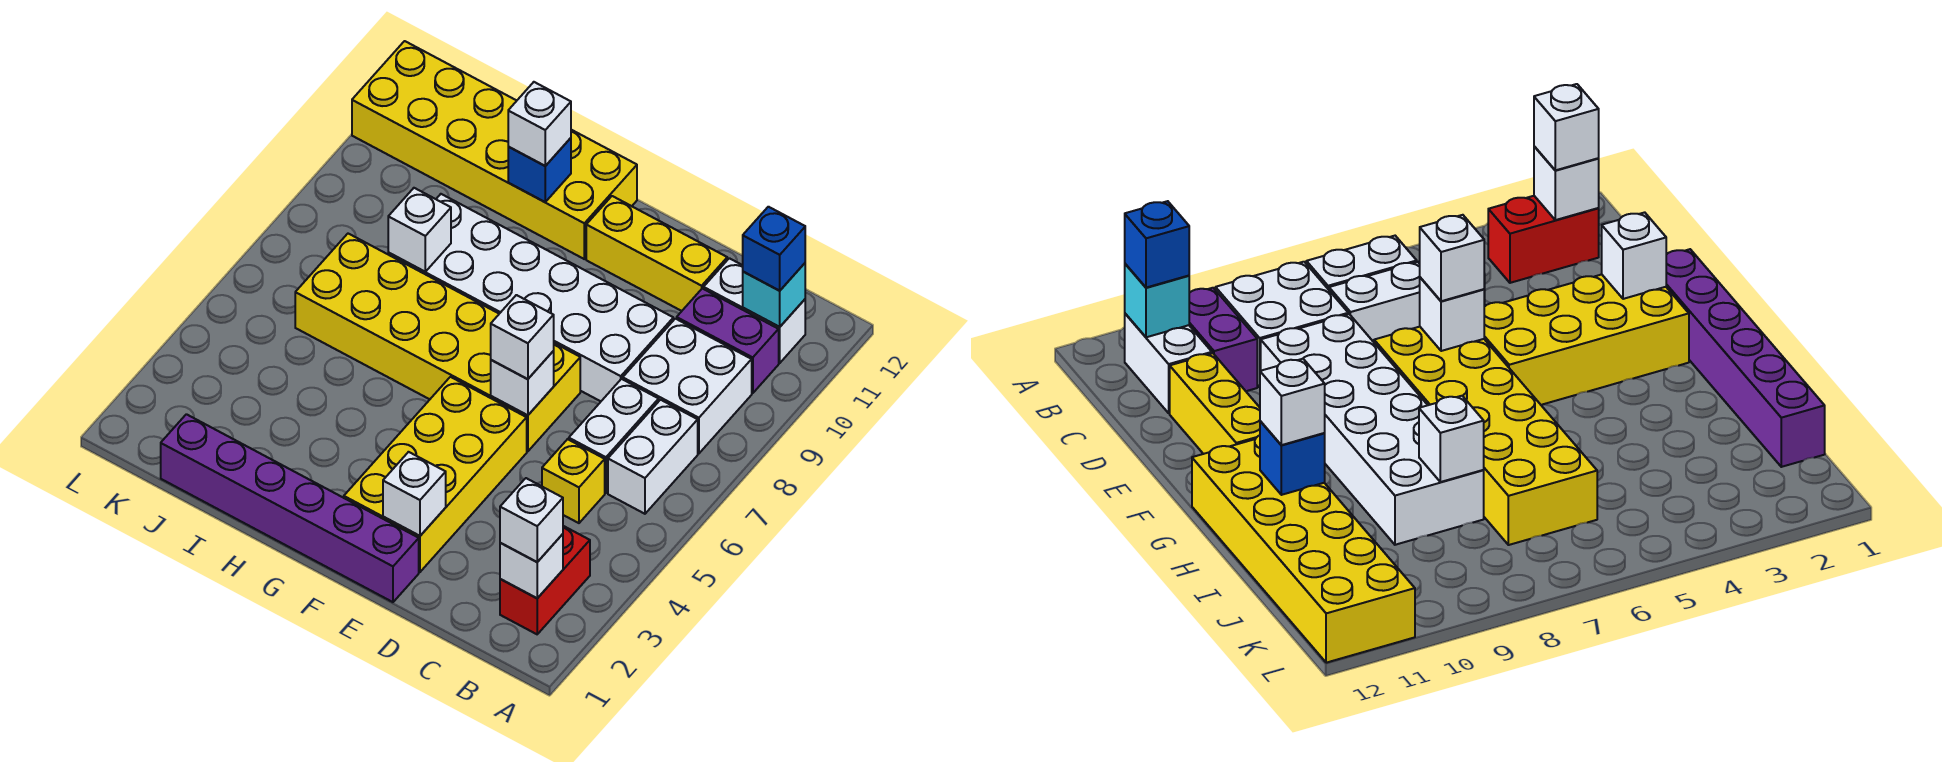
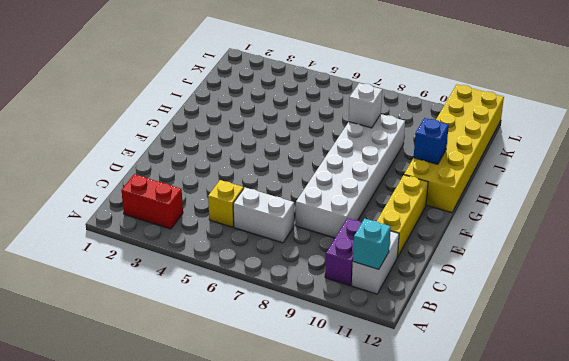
none -> white 1x2 brick [608,400,698,514]
none -> white 2x2 brick [623,319,752,454]
none -> purple 1x6 brick [161,414,419,602]

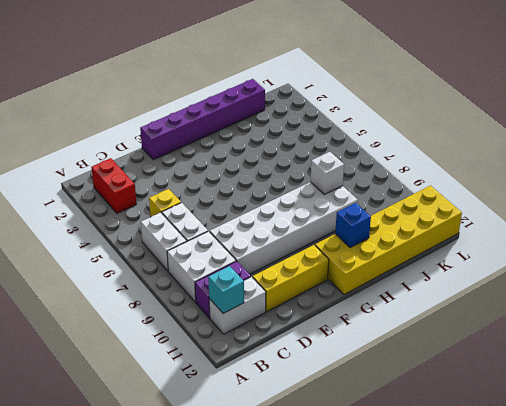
none -> yellow 2x4 brick [344,377,527,572]
none -> yellow 2x6 brick [295,234,580,451]
none -> white 1x1 brick [500,534,563,598]

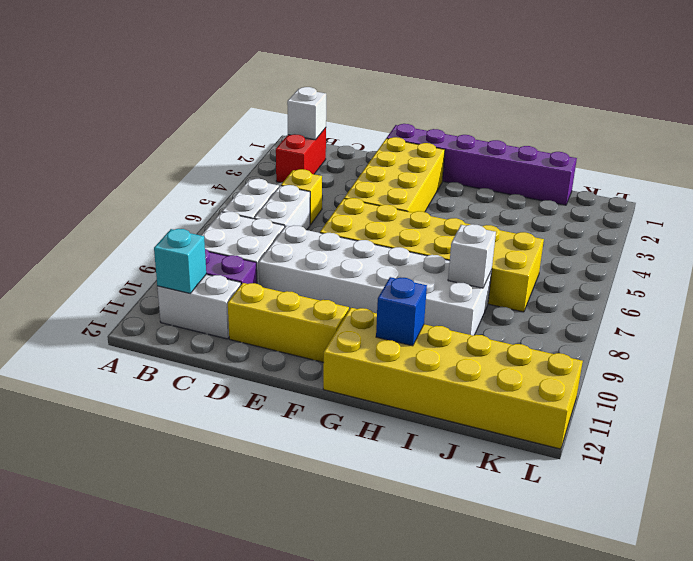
none -> white 1x1 brick [383,452,446,536]
none -> white 1x1 brick [491,351,554,415]
none -> white 1x1 brick [500,478,563,562]

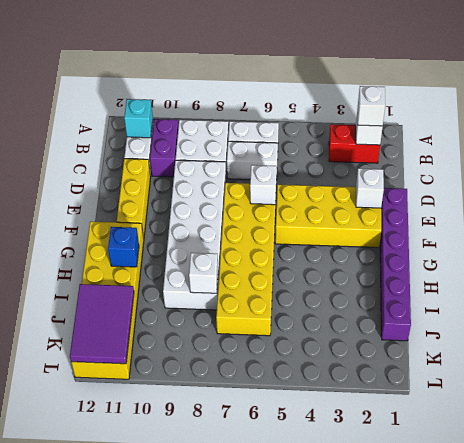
purple 2x3 tile [70,284,134,364] -> none
none -> yellow 1x1 brick [542,439,605,523]
none -> blue 1x1 brick [743,207,805,291]
none -> white 1x1 brick [491,295,554,379]

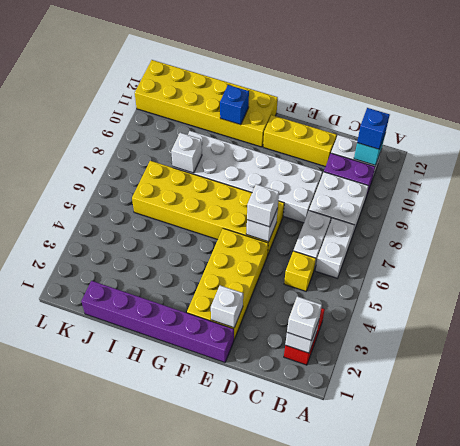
none -> white 1x1 brick [508,82,571,166]

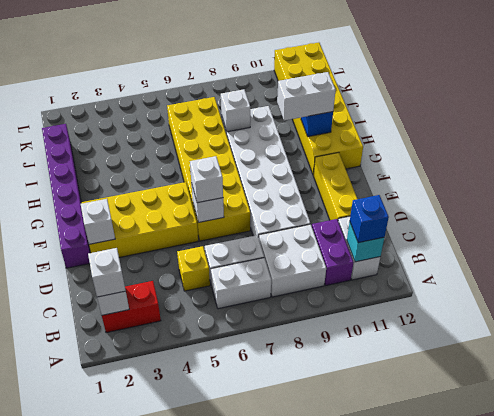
white 1x2 brick [277,72,336,121] -> white 1x1 brick [508,82,571,166]

